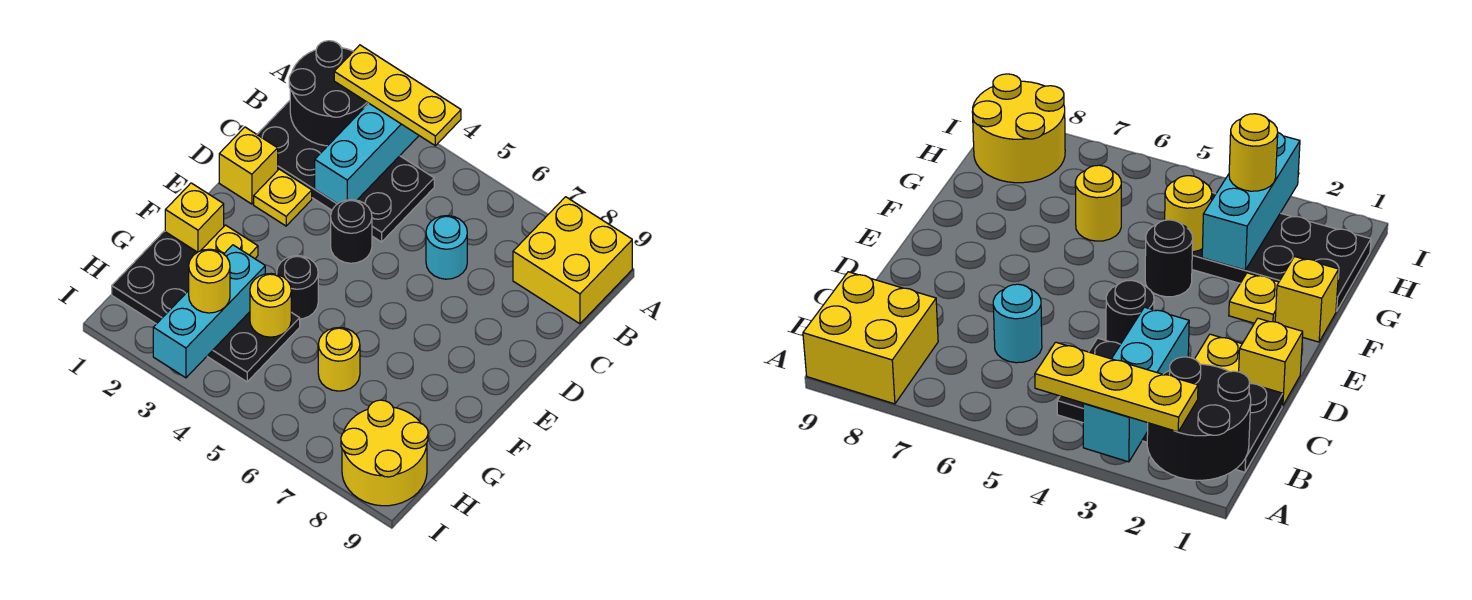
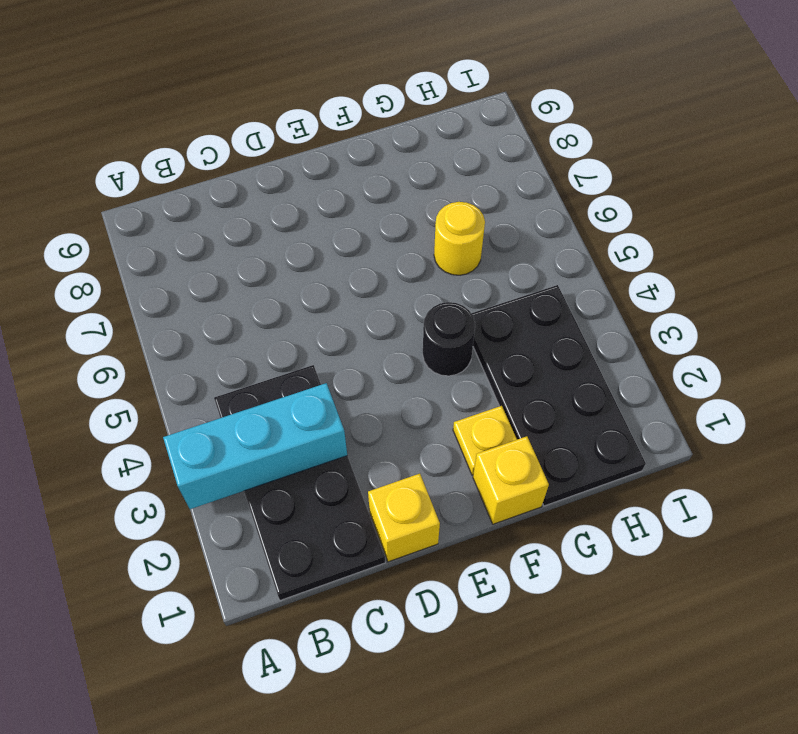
none -> yellow 2x2 brick [513,197,632,324]
none -> cyan 1x1 round brick [426,216,467,279]
none -> yellow 1x1 plate [254,169,312,226]

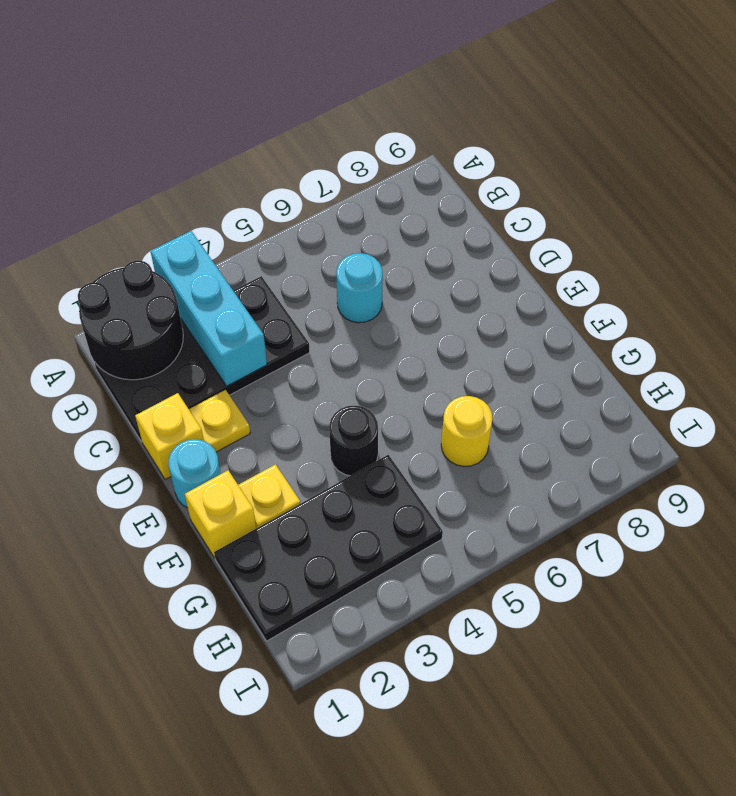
cyan 1x1 round brick [169,439,221,508] -> none
none -> yellow 2x2 brick [513,197,632,324]
none -> black 1x1 round brick [331,200,372,263]
none -> yellow 2x2 round brick [341,400,428,506]

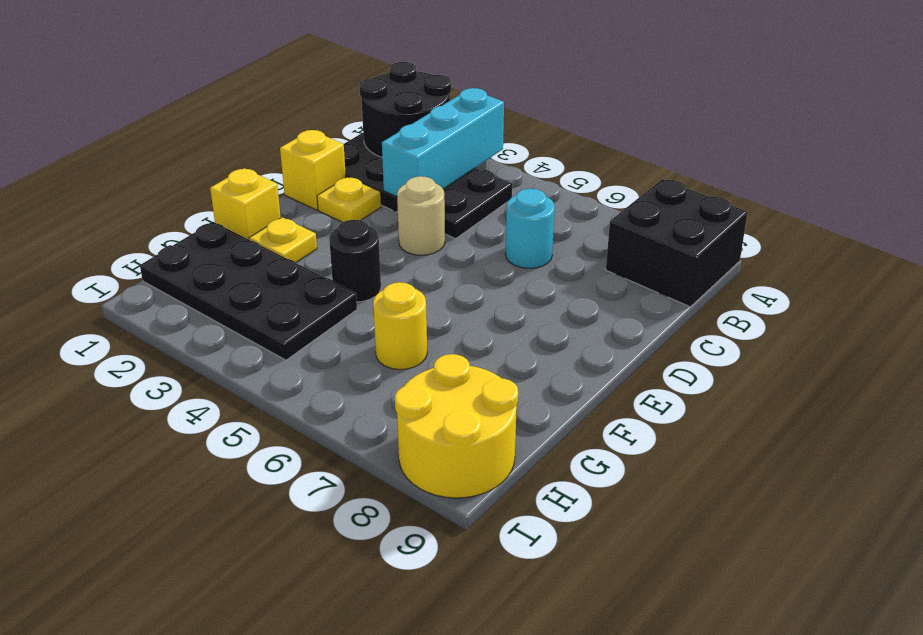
black 2x2 brick [606,179,748,307] -> yellow 2x2 brick [513,197,632,324]
tan 1x1 round brick [397,176,445,255] -> black 1x1 round brick [331,200,372,263]
none -> cyan 1x3 brick [153,245,265,378]
none -> yellow 1x1 round brick [250,273,291,337]
none -> yellow 1x3 plate [334,45,461,146]

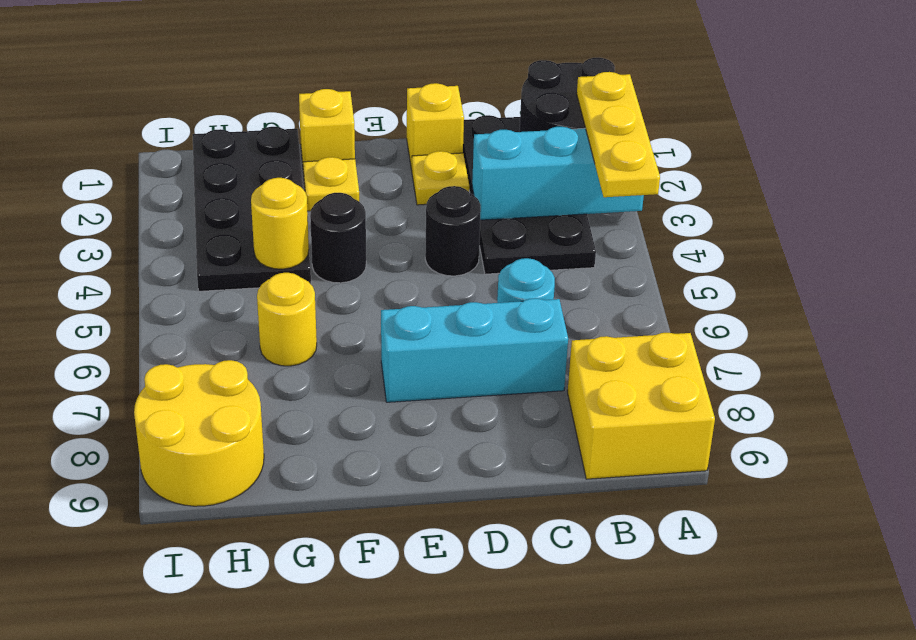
cyan 1x3 brick [381,298,568,402] -> cyan 1x3 brick moved to [153,245,265,378]
none -> yellow 1x1 round brick [189,249,230,313]

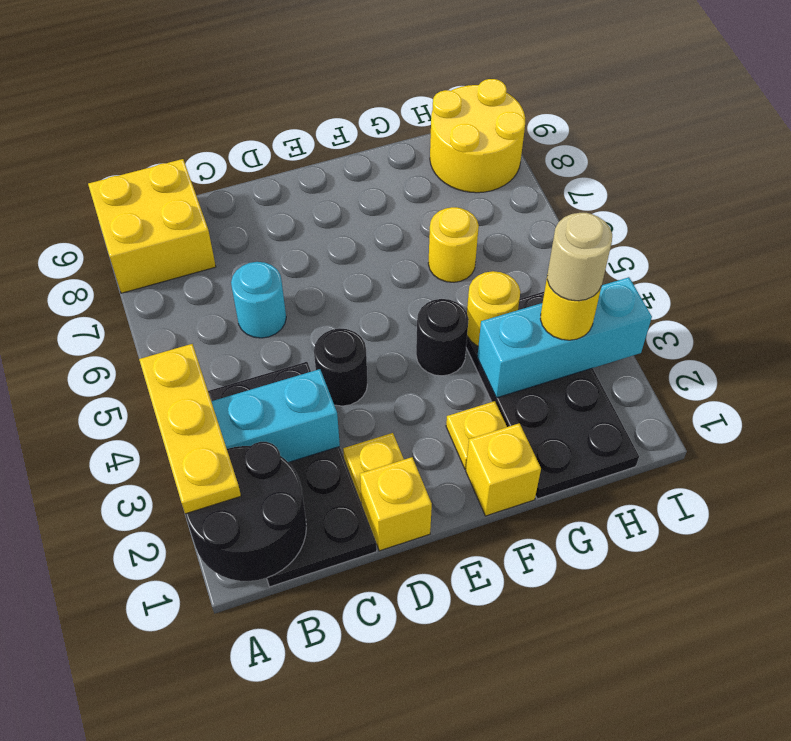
tan 1x1 round brick [547,213,612,301] -> none

